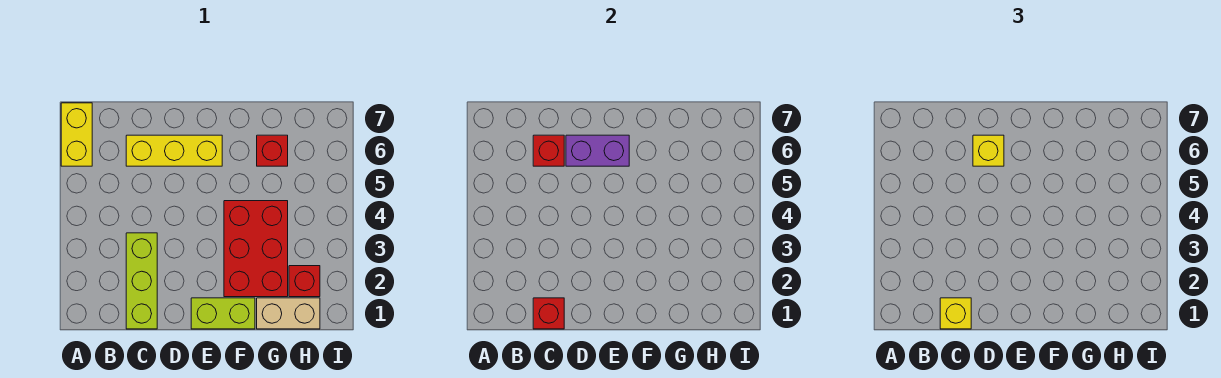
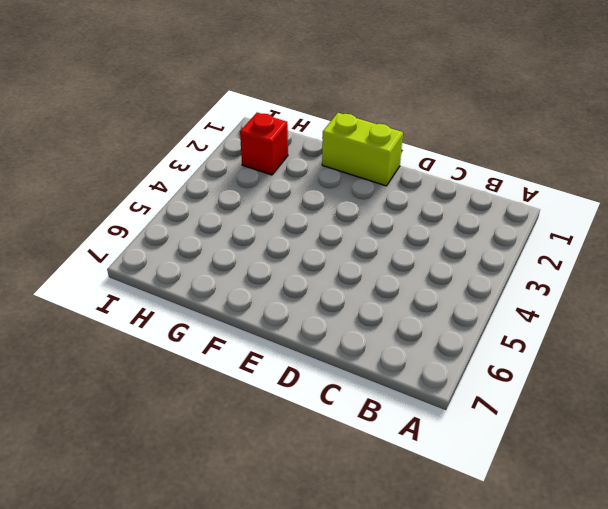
none -> yellow 1x2 brick [61,103,92,166]
none -> lime 1x3 brick [126,233,157,329]
none -> yellow 1x3 brick [126,135,222,166]

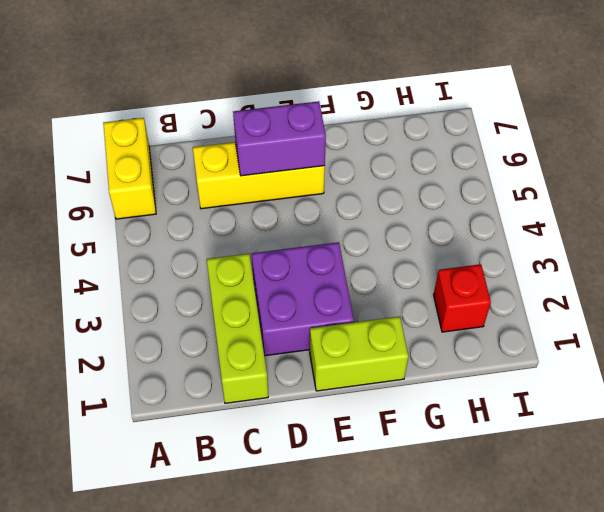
purple 2x2 brick [252,242,354,356] -> none
none -> red 2x3 brick [224,201,288,297]
none -> tan 1x2 brick [257,298,320,329]
none -> red 1x1 brick [257,135,288,166]

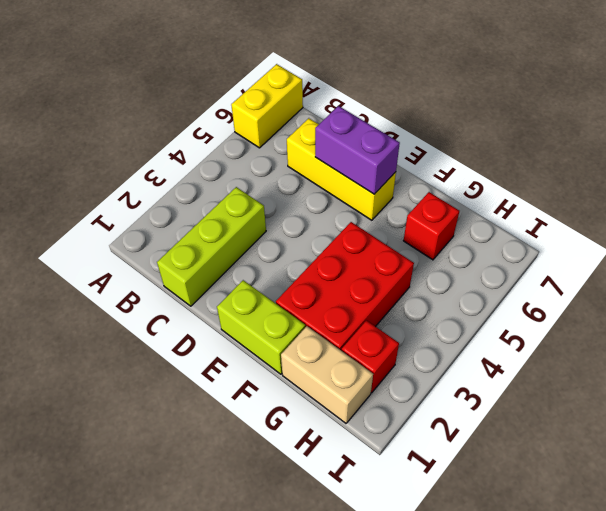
none -> red 1x1 brick [533,298,564,329]
none -> red 1x1 brick [533,135,564,166]
none -> yellow 1x1 brick [940,298,971,329]

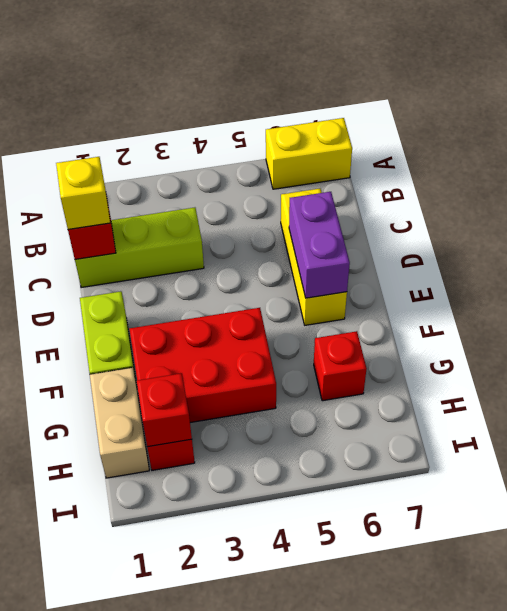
red 1x1 brick [137,373,192,447] -> red 1x1 brick moved to [533,135,564,166]
none -> yellow 1x1 brick [973,135,1004,166]

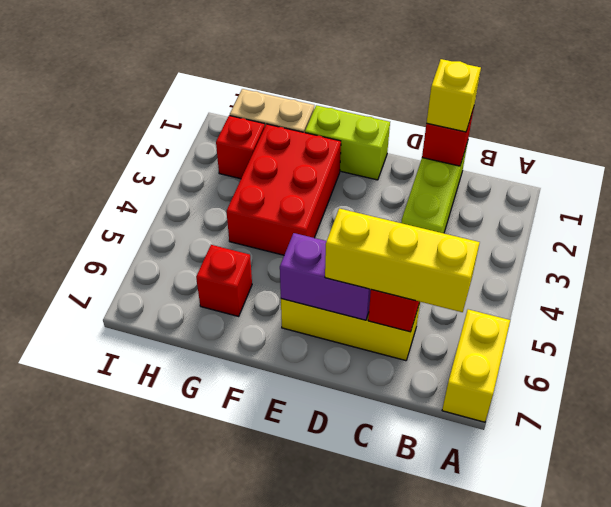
yellow 1x3 brick [325,208,480,312] -> yellow 1x1 brick [973,135,1004,166]

